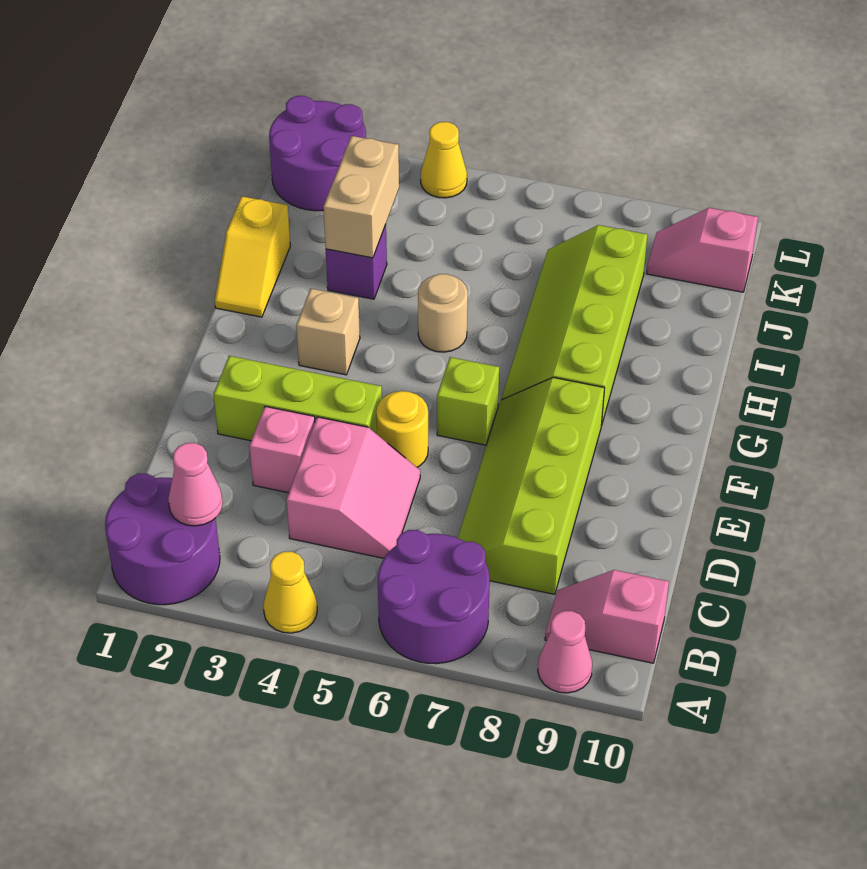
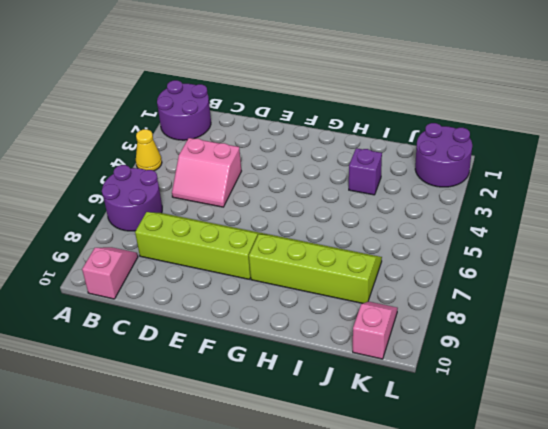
none -> pink 1x1 cone [538,611,592,693]
none -> pink 1x1 brick [249,406,315,493]
none -> lime 1x3 brick [214,356,382,441]

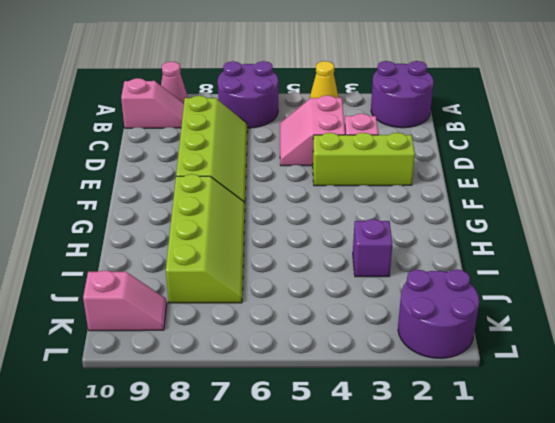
none -> yellow 1x1 round brick [376,391,428,467]
none -> lime 1x1 brick [437,357,499,445]
none -> tan 1x1 brick [296,289,360,375]

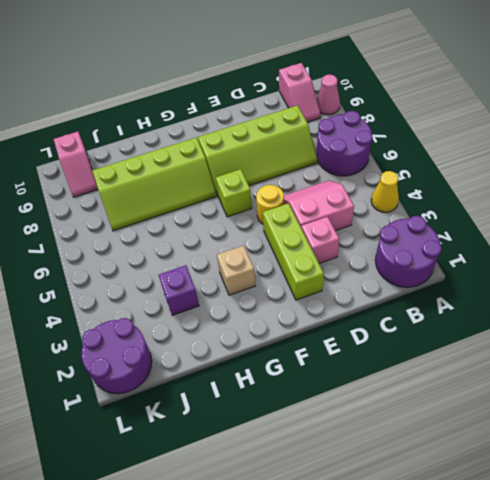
none -> yellow 1x2 slope [215,196,290,317]
none -> tan 1x1 round brick [418,274,468,352]
none -> yellow 1x1 cone [421,122,467,198]

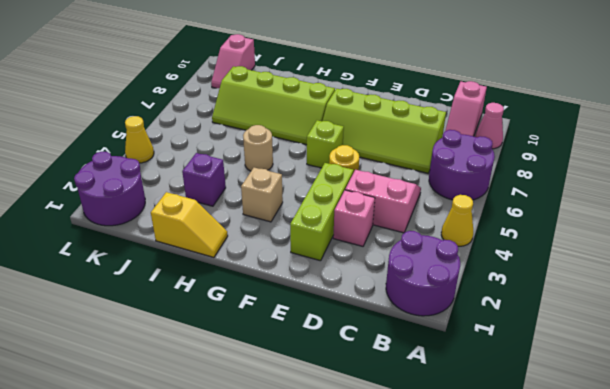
none -> pink 1x1 cone [168,443,223,526]
none -> tan 1x2 brick [323,136,399,258]

